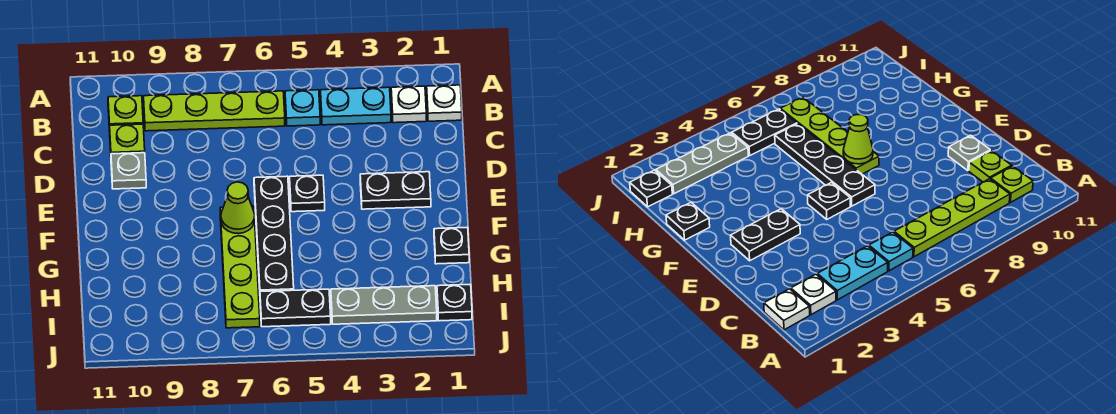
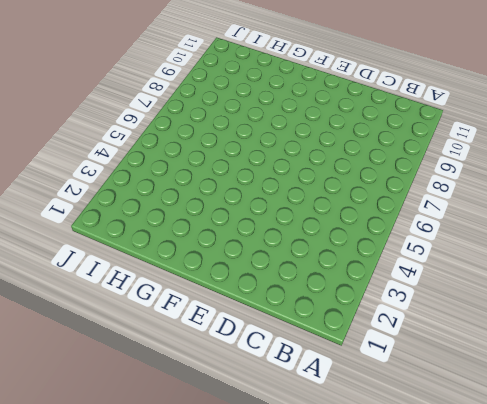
none -> white 1x1 plate [427,85,462,121]
none -> white 1x1 plate [391,86,426,123]
none -> cyan 1x2 plate [321,87,391,125]

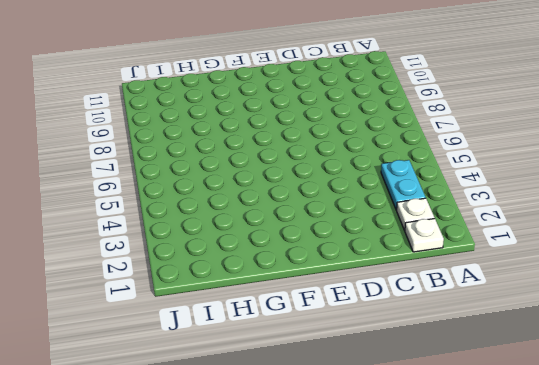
none -> cyan 1x1 plate [285,90,320,126]
none -> lime 1x4 plate [144,91,285,131]
none -> lime 1x1 plate [108,96,143,131]

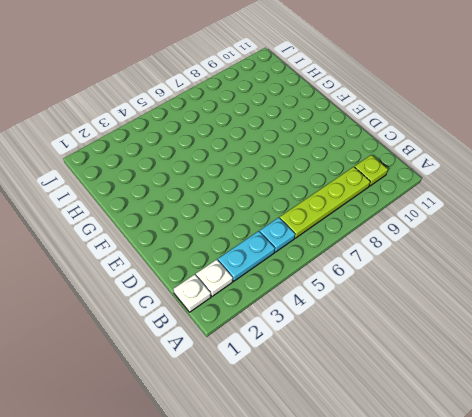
none -> lime 1x1 plate [110,124,145,154]
none -> grey 1x1 plate [111,153,146,189]
none -> black 1x2 plate [360,172,431,209]

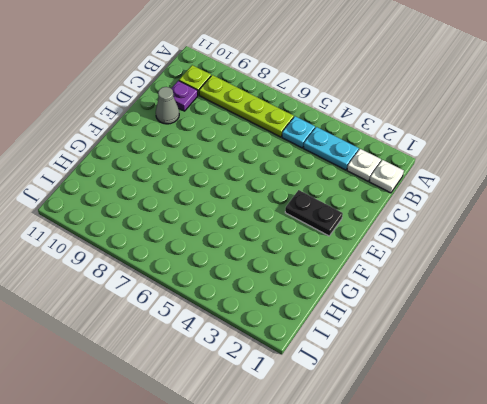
purple 1x1 plate [171,81,198,111] -> lime 1x1 plate [110,124,145,154]
grey 1x1 cone [156,87,179,124] -> grey 1x1 plate [111,153,146,189]
none -> black 1x1 plate [290,175,325,212]
none -> black 1x4 plate [254,176,294,292]
none -> lime 1x4 plate [220,206,260,328]

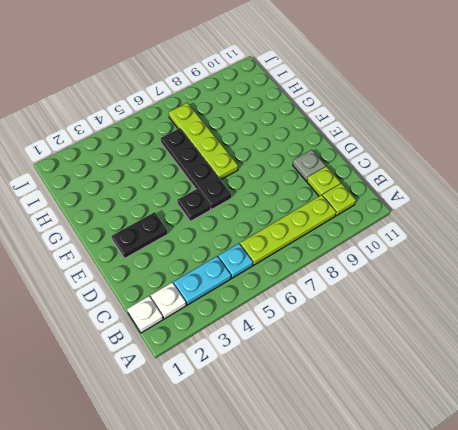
none -> black 1x1 plate [434,228,469,264]
none -> black 1x1 plate [437,284,472,321]
none -> grey 1x3 plate [331,286,437,324]

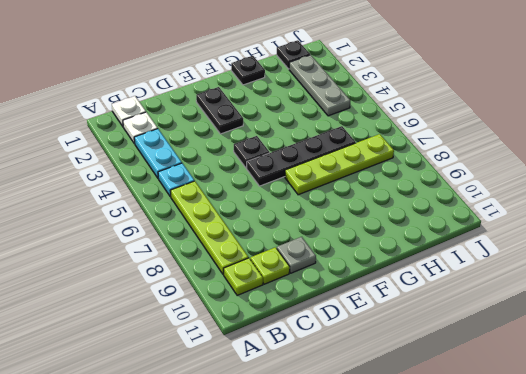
none -> black 1x2 plate [260,289,331,327]
none -> lime 1x1 cone [221,182,255,234]

